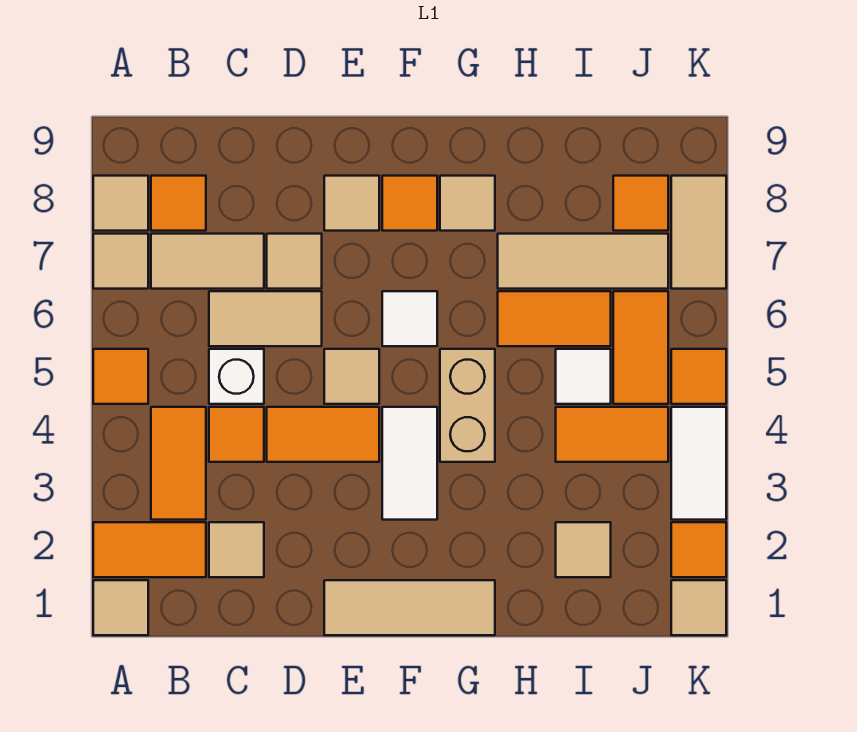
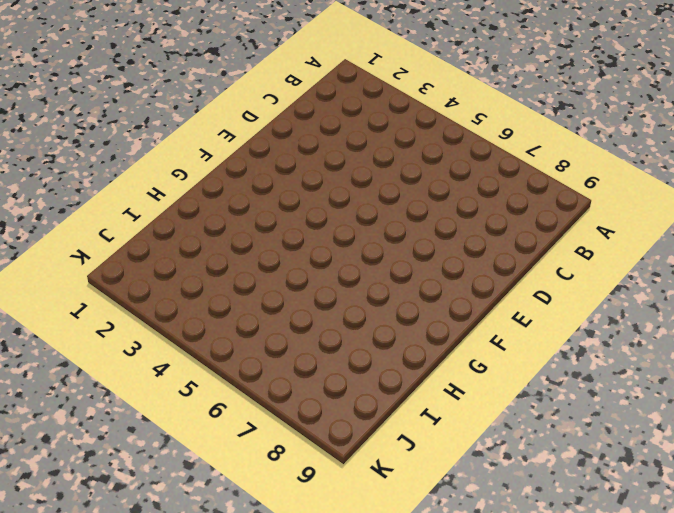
none -> tan 1x1 tile [93,580,148,635]
none -> orange 1x2 tile [93,522,206,577]
none -> orange 1x1 tile [93,349,148,404]
none -> tan 1x1 tile [93,234,148,289]

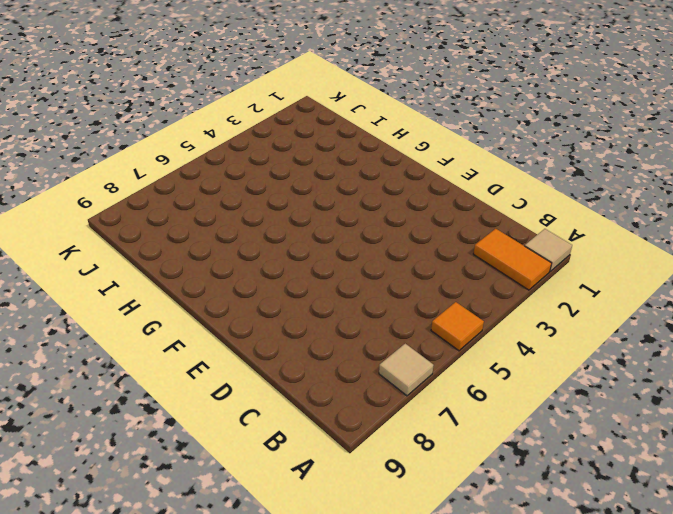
none -> tan 1x1 tile [93,176,148,231]
none -> orange 1x2 tile [151,407,206,520]
none -> tan 1x2 tile [151,234,264,289]
none -> orange 1x1 tile [151,176,206,231]

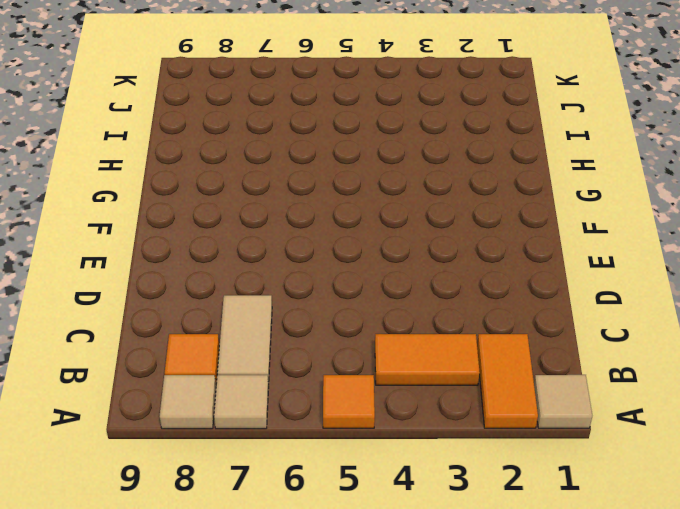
none -> tan 1x1 tile [209,522,264,577]
none -> orange 1x1 tile [209,407,264,462]
none -> white 1x1 brick [209,349,264,404]
none -> tan 1x2 tile [209,291,322,346]

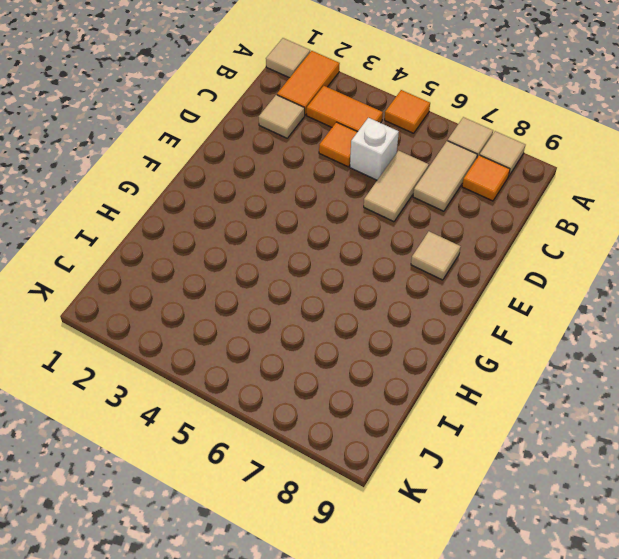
none -> orange 1x2 tile [267,407,379,462]
none -> tan 1x1 tile [267,234,322,289]
none -> tan 1x3 tile [324,580,495,635]
none -> tan 1x1 tile [324,349,379,404]

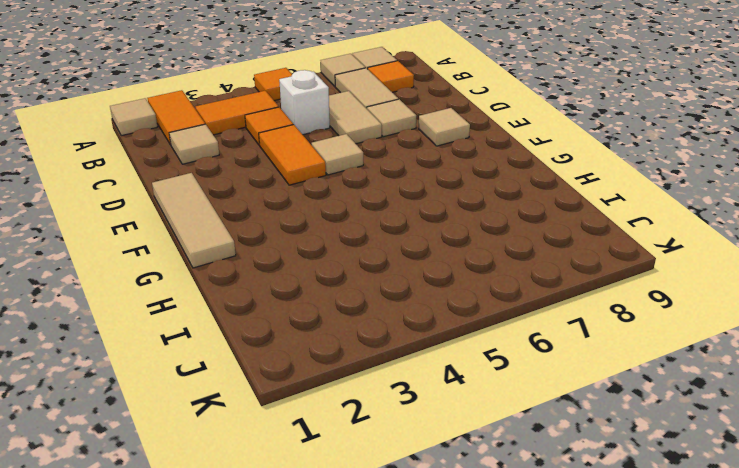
none -> white 1x2 tile [382,407,437,520]
none -> white 1x1 tile [382,291,437,346]
none -> orange 1x1 tile [382,176,437,231]
none -> tan 1x2 brick [440,349,495,462]

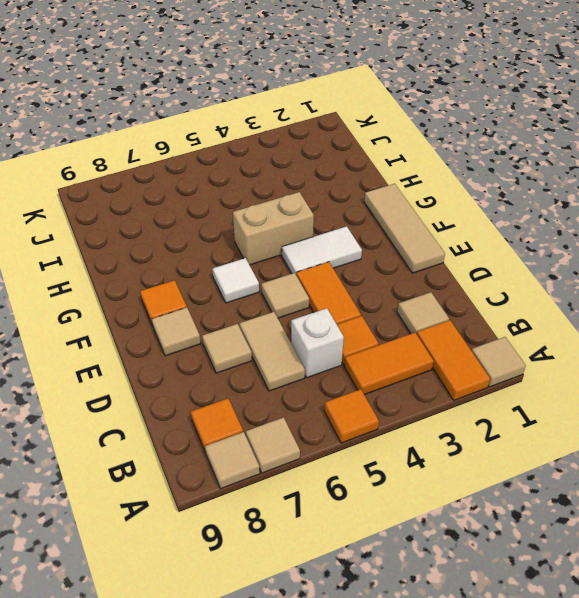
none -> tan 1x2 tile [151,234,264,289]
none -> tan 1x1 tile [440,176,495,231]
none -> orange 1x2 tile [498,291,611,346]
none -> tan 1x3 tile [498,234,668,289]

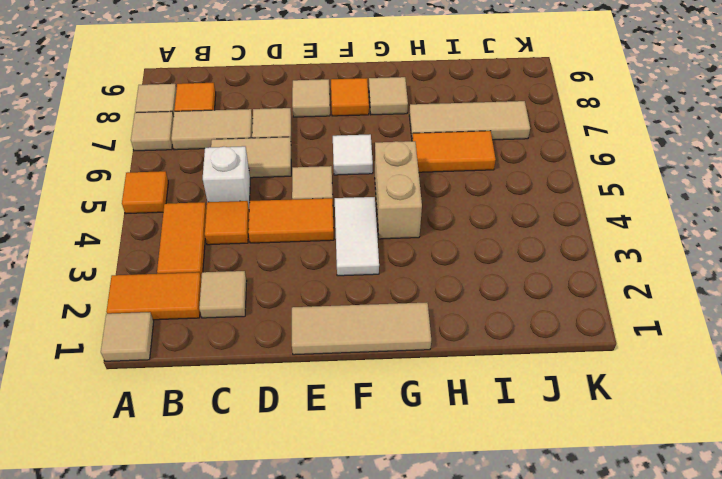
none -> tan 1x1 tile [556,522,611,577]
none -> orange 1x2 tile [556,407,668,462]
none -> white 1x1 tile [556,349,611,404]
none -> orange 1x2 tile [613,291,668,404]

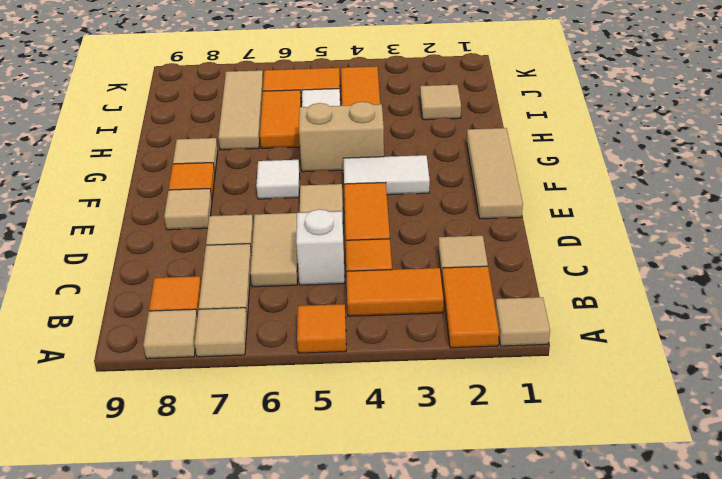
none -> orange 1x1 tile [613,176,668,231]
none -> tan 1x1 tile [671,580,726,635]
none -> orange 1x1 tile [671,522,726,577]
none -> white 1x2 tile [671,407,726,520]

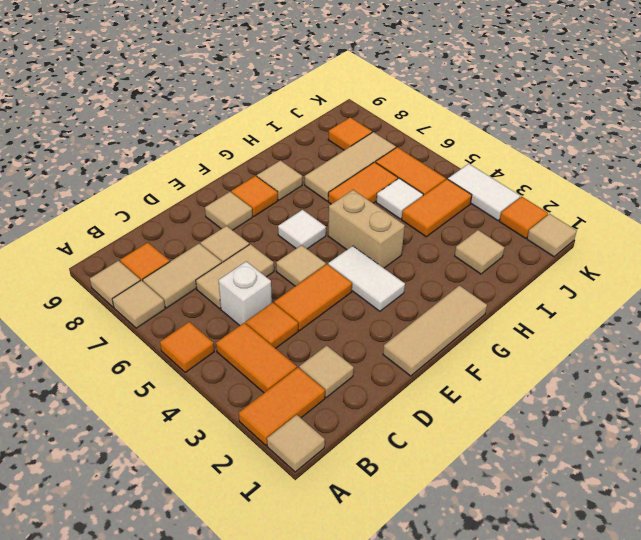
none -> orange 1x1 tile [671,349,726,404]
none -> tan 1x2 tile [671,176,726,289]

